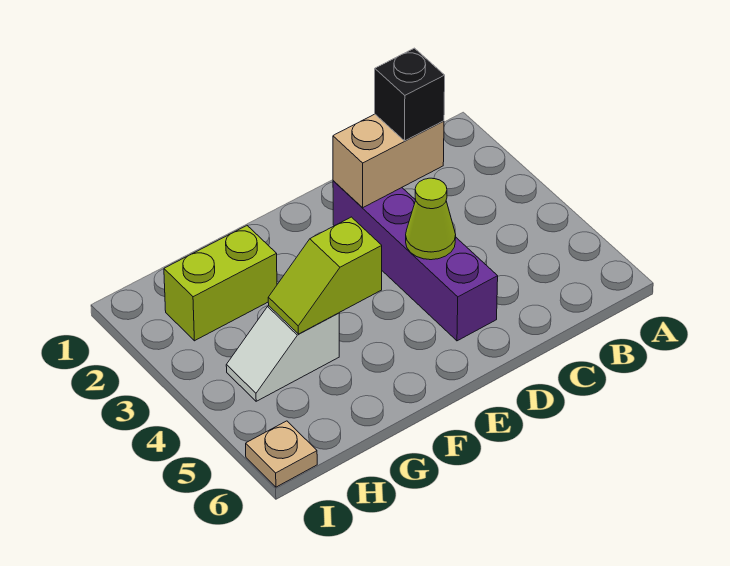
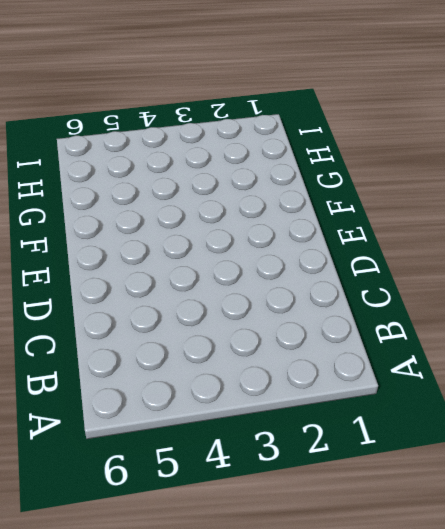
none -> purple 1x4 brick [333,181,498,341]
none -> lime 1x2 brick [164,226,277,341]

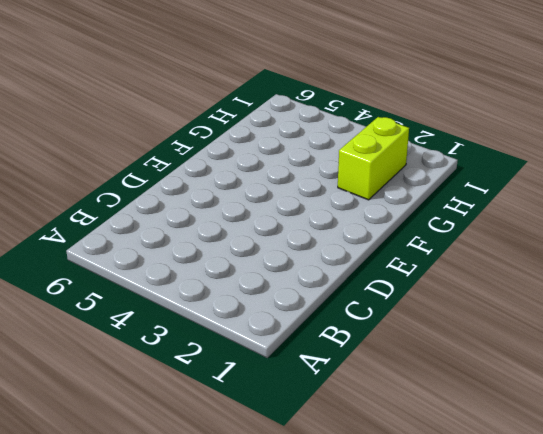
none -> purple 1x4 brick [333,181,498,341]
none -> white 1x2 slope [226,306,339,401]

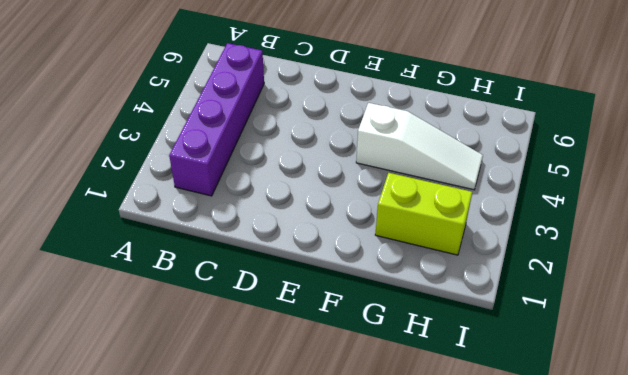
purple 1x4 brick [169,43,264,196] -> purple 1x4 brick moved to [333,181,498,341]
white 1x3 slope [356,103,483,190] -> white 1x2 slope [226,306,339,401]
none -> tan 1x1 plate [246,421,317,487]
none -> tan 1x2 brick [333,114,444,208]

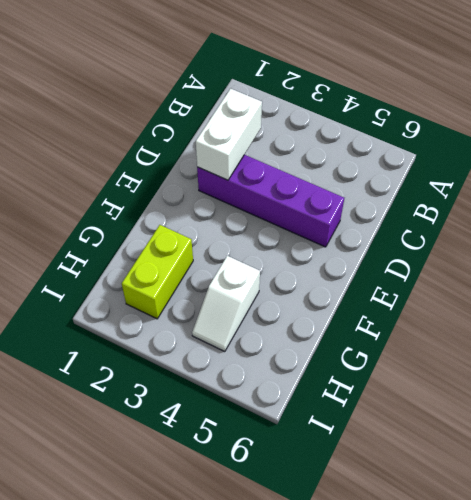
white 1x2 brick [196,88,262,180] -> tan 1x2 brick [333,114,444,208]
none -> tan 1x1 plate [246,421,317,487]
none -> lime 1x1 cone [406,178,456,260]

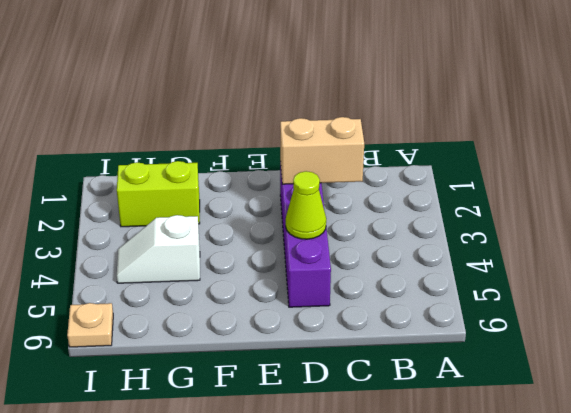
none -> lime 1x2 slope [268,217,382,334]
none -> black 1x1 brick [375,48,445,141]

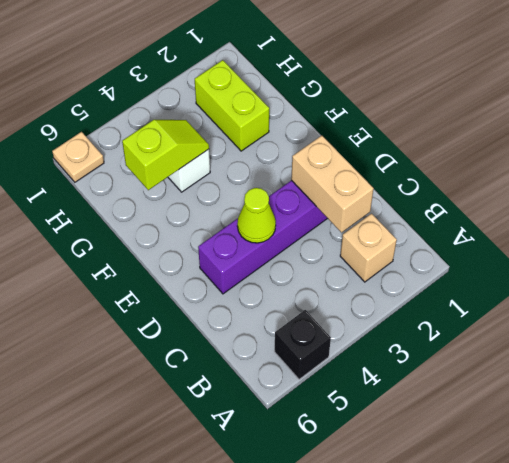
black 1x1 brick [274,310,331,379] -> black 1x1 brick moved to [375,48,445,141]
tan 1x1 brick [340,214,397,282] -> none
lime 1x2 slope [122,120,209,190] -> lime 1x2 slope turned to [268,217,382,334]

